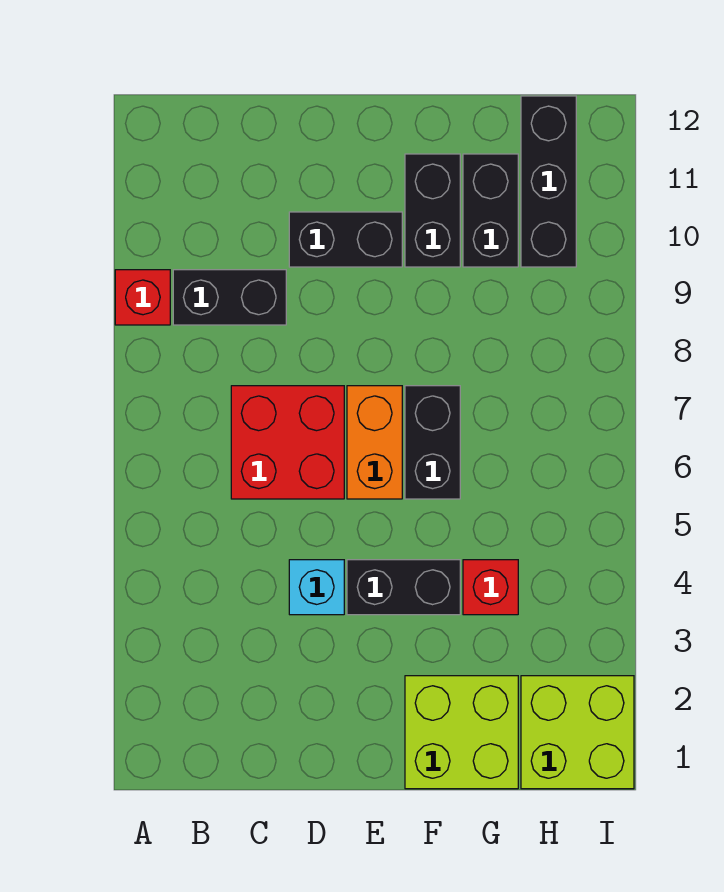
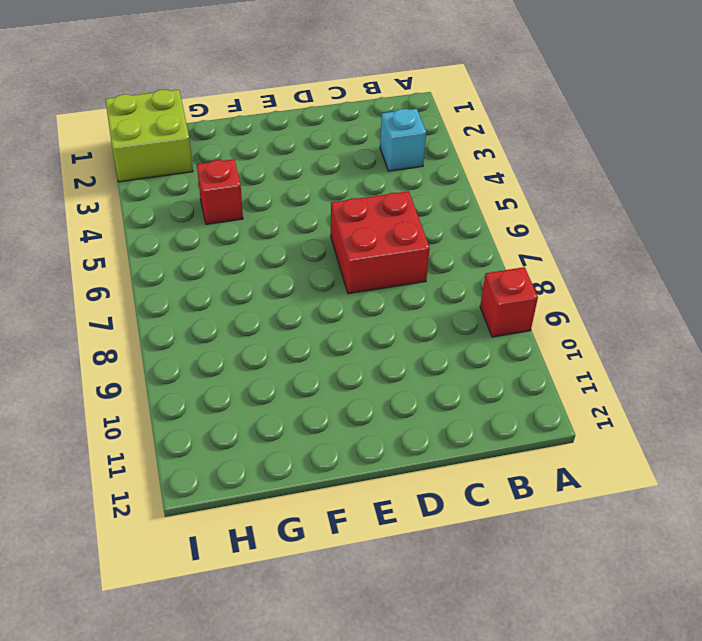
cyan 1x1 brick [380,109,426,171] -> cyan 1x1 brick moved to [289,560,344,615]
none -> black 1x2 brick [173,270,286,325]
none -> black 1x2 brick [289,212,402,267]
none -> black 1x2 brick [347,560,460,615]

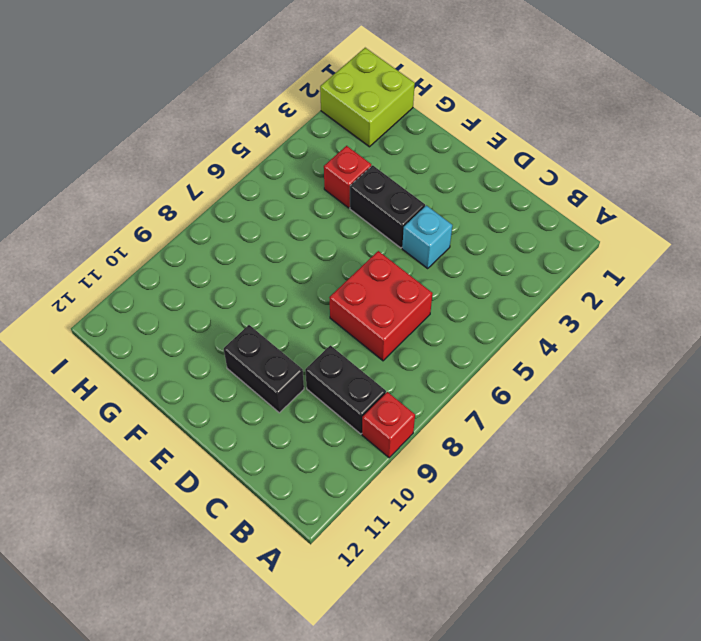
none -> orange 1x2 brick [347,386,402,499]
none -> lime 2x2 brick [405,676,518,789]
none -> black 1x2 brick [405,386,460,499]

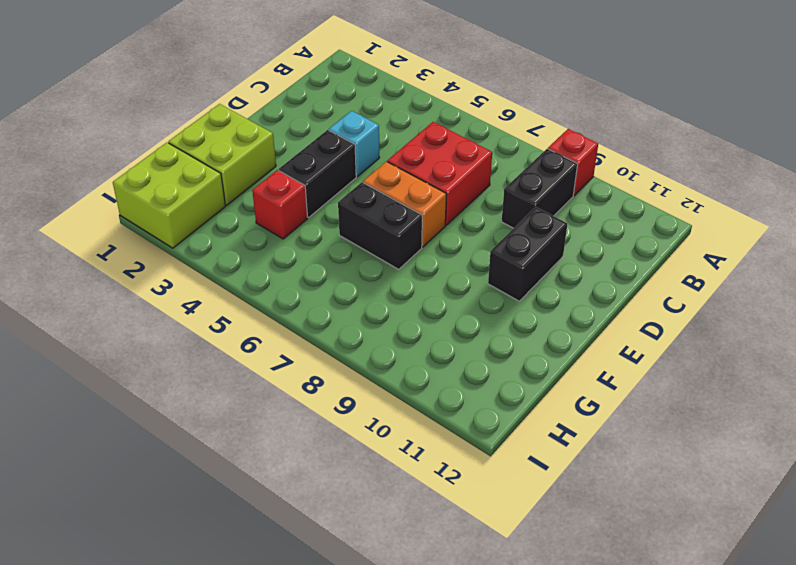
none -> black 1x2 brick [405,154,460,267]
none -> black 1x2 brick [463,154,518,267]
none -> black 1x3 brick [521,96,576,267]

